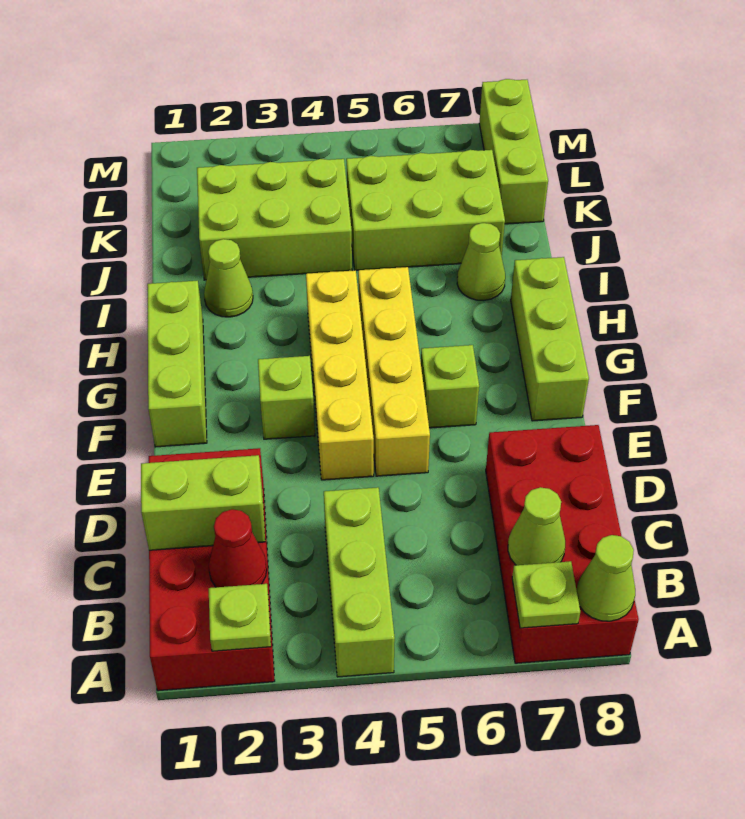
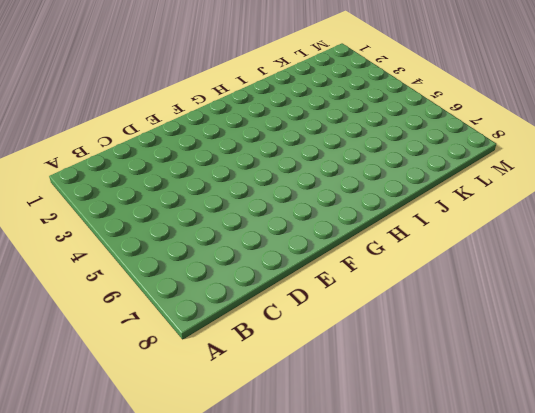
none -> red 2x4 brick [149,448,275,691]
none -> lime 1x3 brick [324,487,395,677]
none -> red 2x4 brick [486,425,639,663]

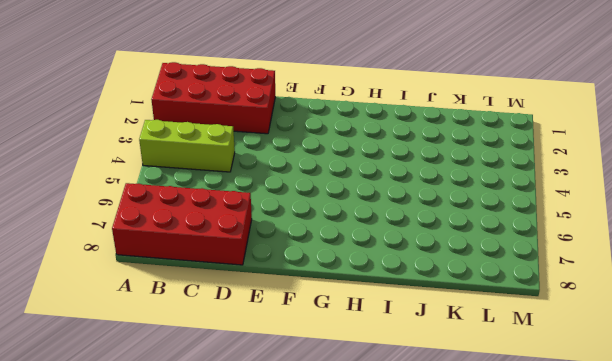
none -> yellow 1x4 brick [306,270,374,480]
none -> yellow 1x4 brick [358,267,430,476]
none -> lime 1x3 brick [147,281,207,447]

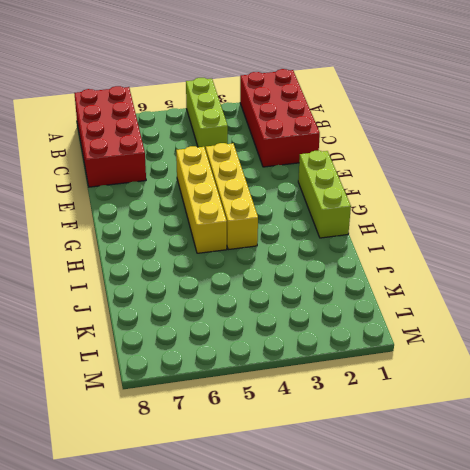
none -> lime 1x1 brick [258,356,315,439]
none -> lime 1x1 brick [421,345,479,428]
none -> lime 1x3 brick [511,257,589,421]

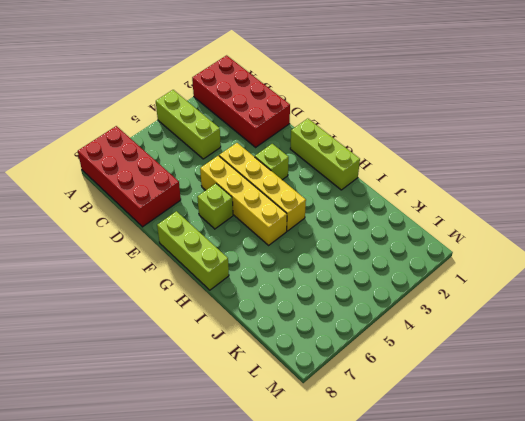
none -> lime 1x1 cone [204,239,253,317]
none -> lime 1x1 cone [457,223,505,301]
none -> lime 2x3 brick [197,159,352,280]

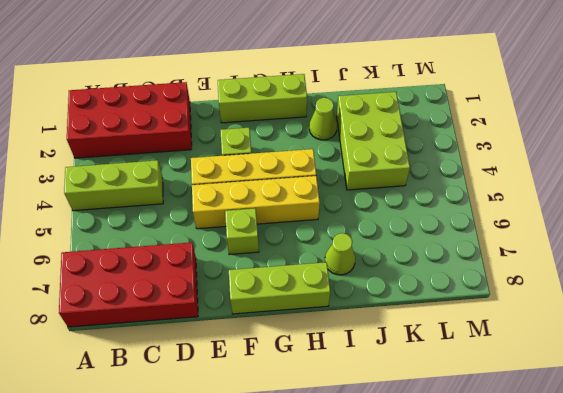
none -> lime 2x3 brick [346,150,505,270]
none -> lime 1x3 brick [479,79,548,224]
none -> lime 1x1 plate [209,584,271,651]

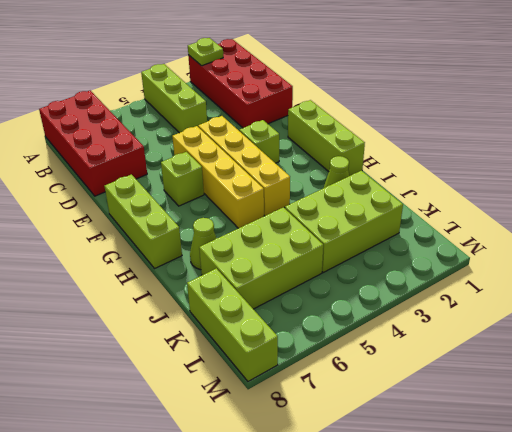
none -> lime 1x1 plate [512,561,580,628]
none -> lime 1x1 cone [577,535,635,621]
none -> red 1x1 cone [209,509,267,587]

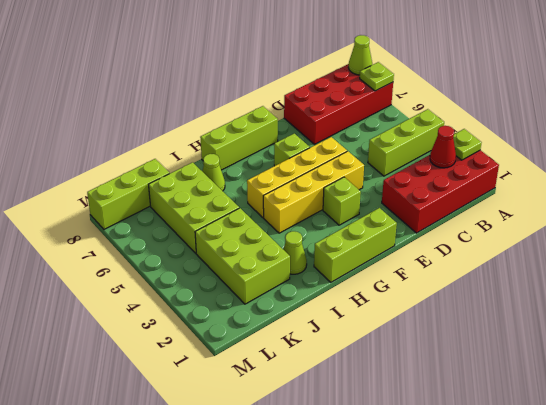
none -> lime 1x1 cone [508,487,565,565]
none -> lime 1x2 brick [141,455,265,550]

